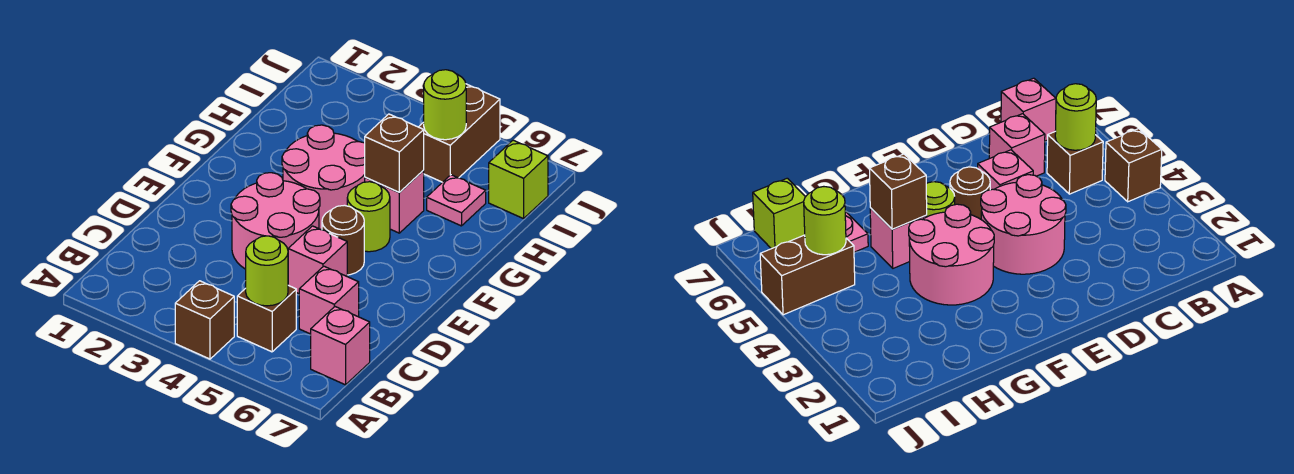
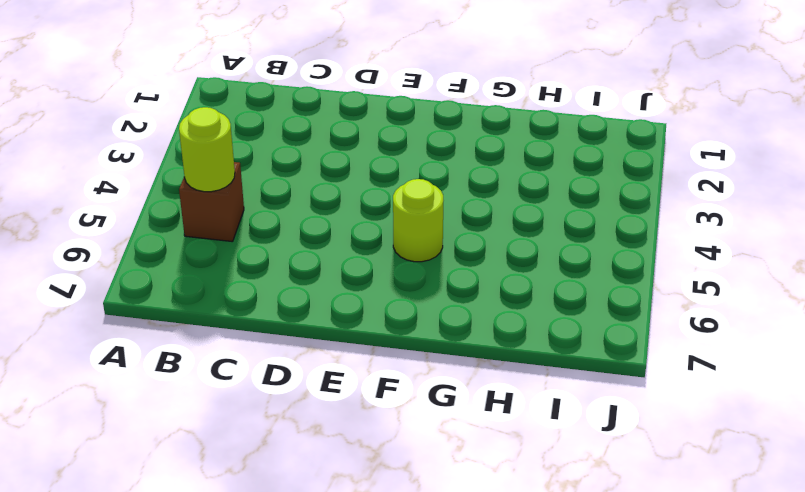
none -> brown 1x1 brick [175,281,234,359]
none -> pink 1x1 brick [311,307,370,385]
none -> pink 1x1 brick [299,266,359,334]

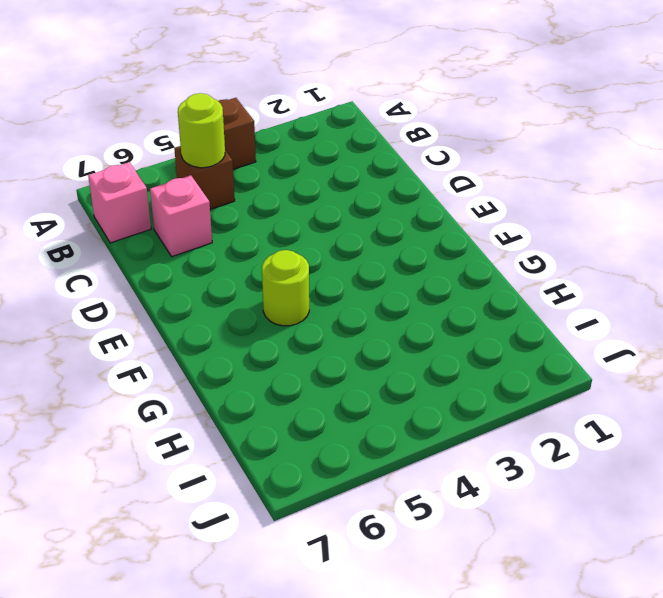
none -> pink 2x2 round brick [231,173,320,269]
none -> pink 1x1 brick [288,226,347,294]
none -> brown 1x1 round brick [322,205,364,275]

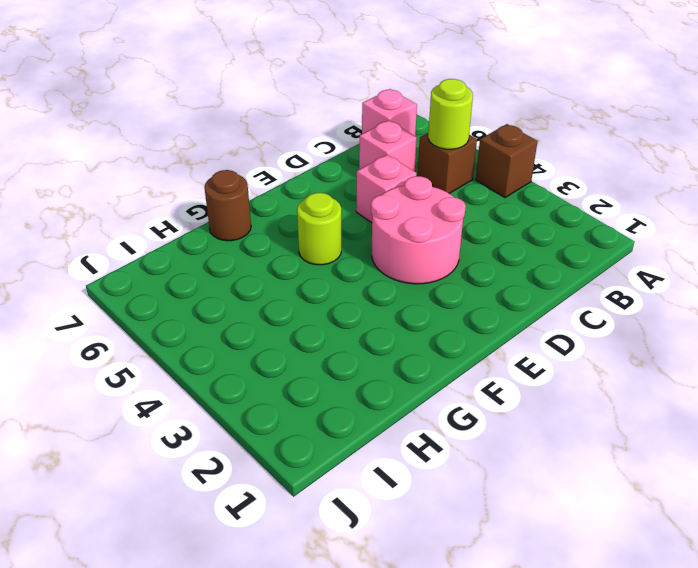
brown 1x1 round brick [204,170,251,241] -> brown 1x1 round brick moved to [322,205,364,275]
none -> pink 2x2 round brick [282,125,365,229]
none -> pink 1x1 brick [365,171,424,233]
none -> pink 1x1 plate [427,175,486,226]

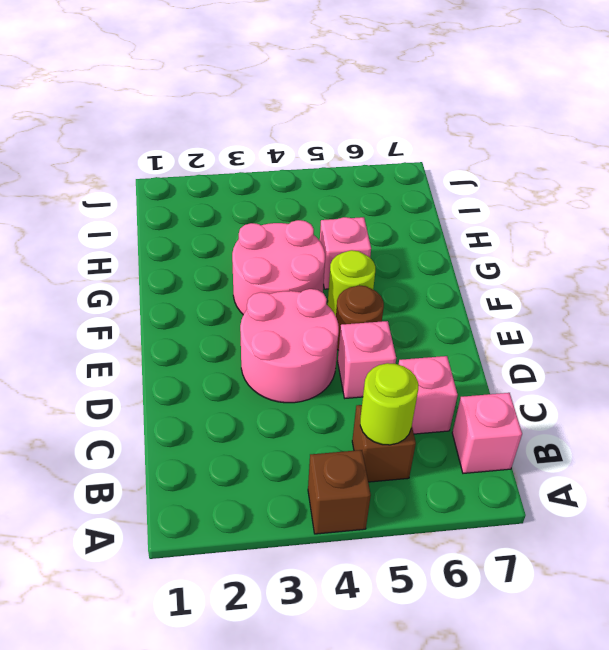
none -> pink 1x1 plate [427,175,486,226]
none -> brown 1x2 brick [419,84,500,182]
none -> lime 1x1 brick [489,140,548,219]

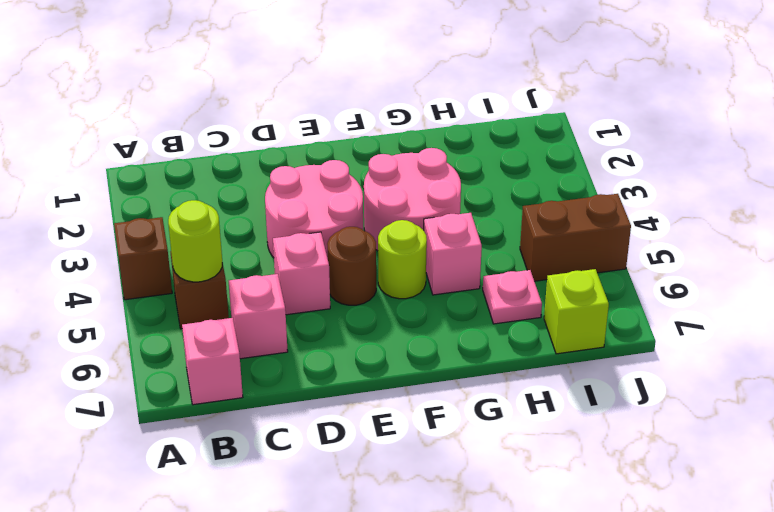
none -> brown 1x1 brick [365,114,424,192]
none -> lime 1x1 round brick [424,70,466,140]

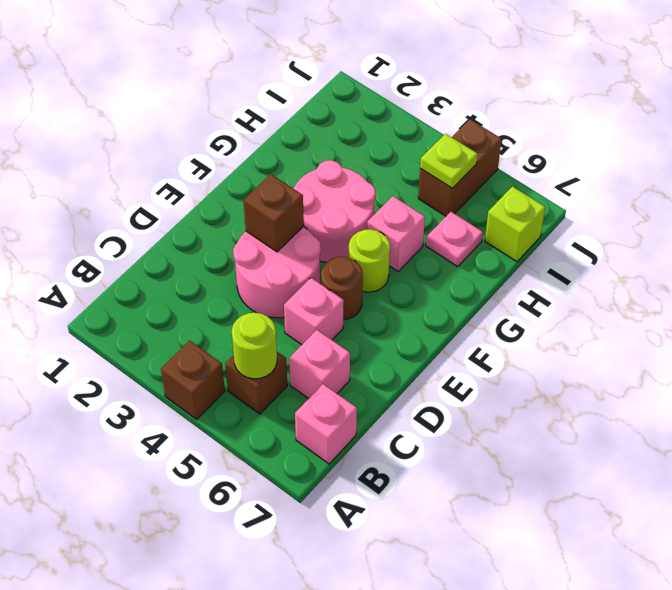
brown 1x1 brick [244,174,304,252] -> brown 1x1 brick moved to [365,114,424,192]
lime 1x1 plate [420,134,478,188] -> lime 1x1 round brick [424,70,466,140]

